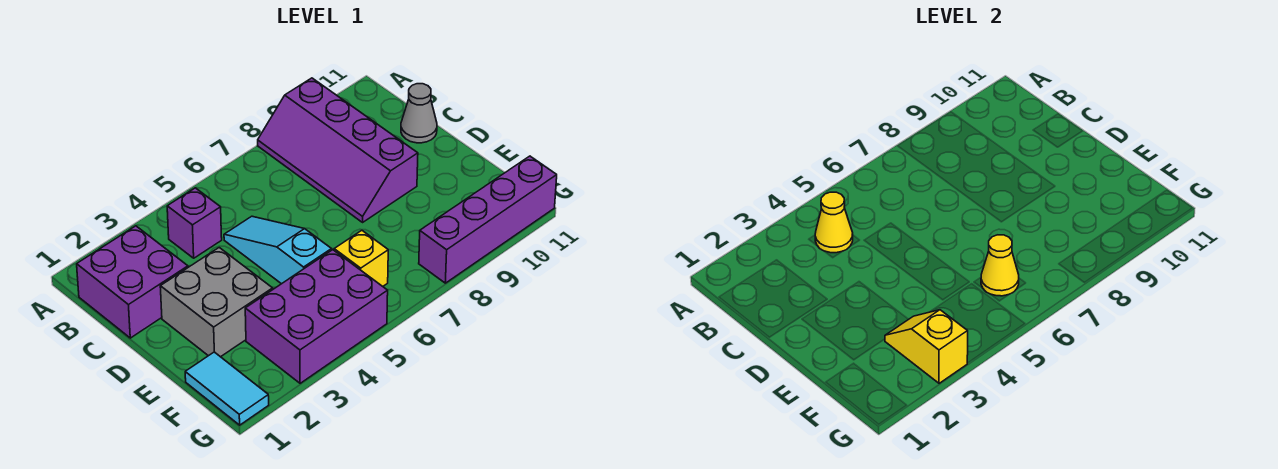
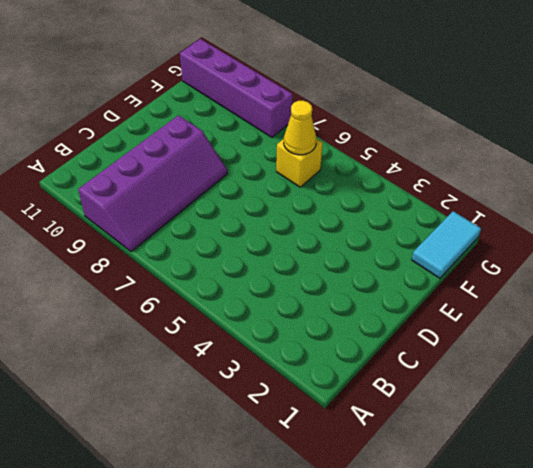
none -> purple 2x2 brick [77,226,188,338]
none -> purple 1x1 brick [167,188,222,258]
none -> cyan 1x3 slope [224,216,332,284]

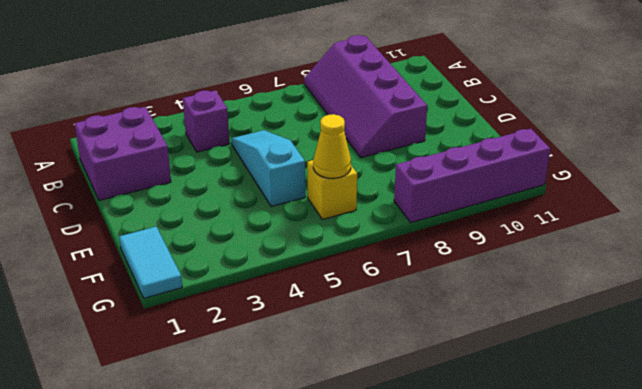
none -> grey 1x1 cone [401,84,437,143]
none -> grey 2x2 brick [160,248,273,357]
none -> purple 2x3 brick [245,250,388,383]

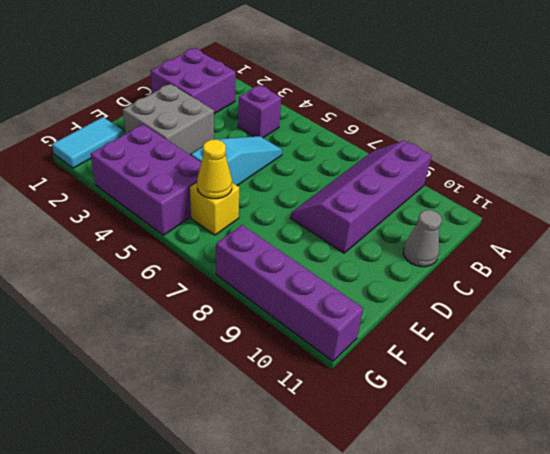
none -> yellow 1x1 cone [815,192,853,253]
none -> yellow 1x2 slope [885,310,968,383]

